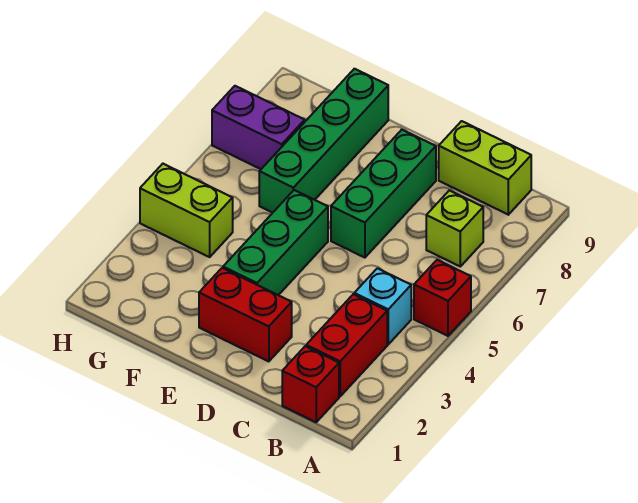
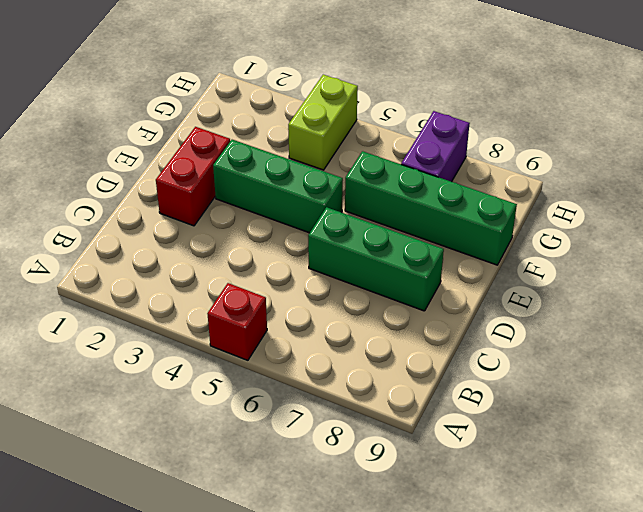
none -> red 1x1 brick [282,346,339,422]
none -> red 1x2 brick [306,294,387,396]
none -> cyan 1x1 brick [354,268,411,344]

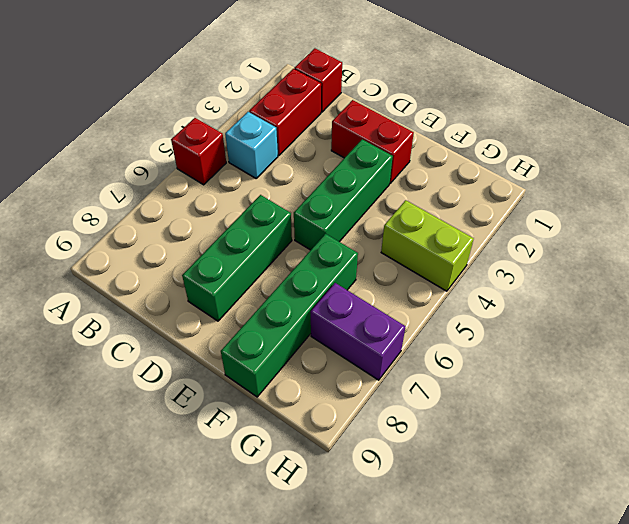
none -> lime 1x1 brick [426,190,483,266]
none -> lime 1x2 brick [439,121,531,215]

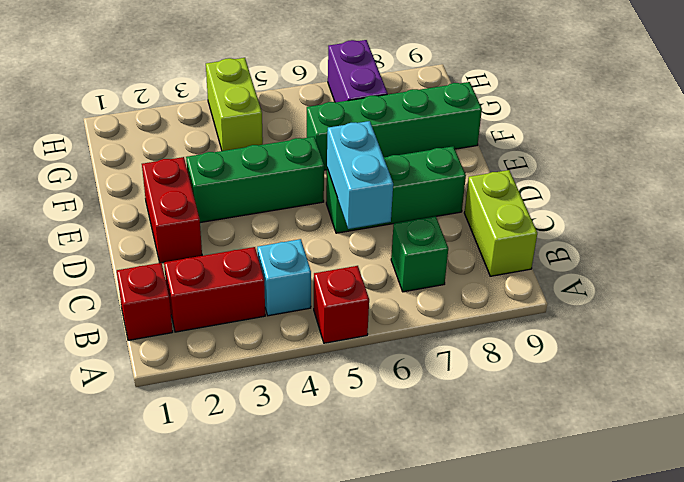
green 1x1 brick [391,216,448,292] -> lime 1x1 brick [426,190,483,266]
cyan 1x2 brick [327,121,393,229] -> none

